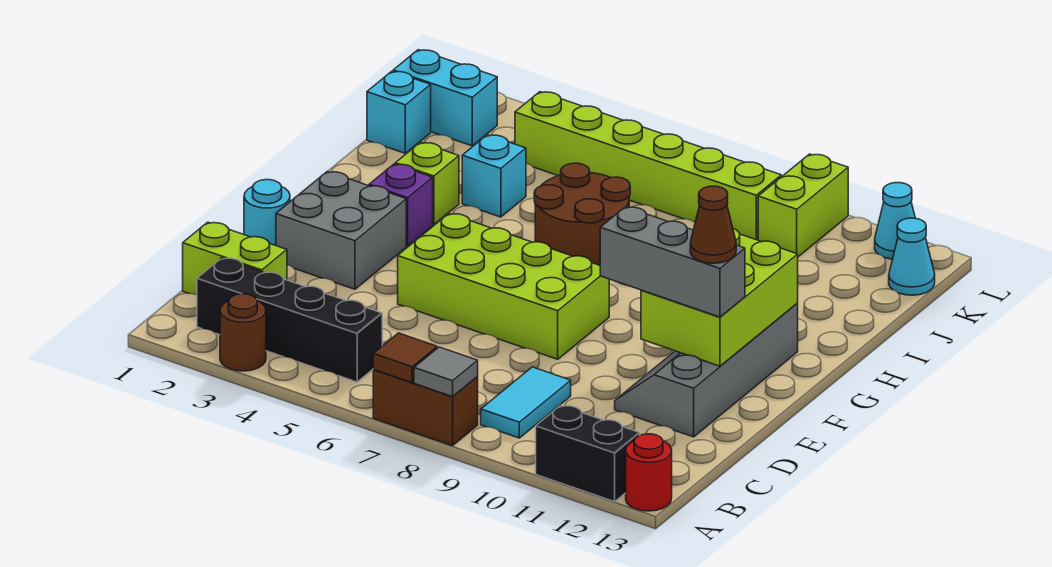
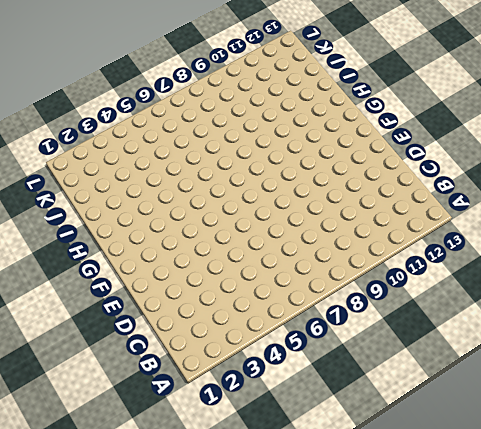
none -> brown 1x1 round brick [220,294,266,371]
none -> brown 1x2 brick [373,370,478,446]
none -> black 1x2 brick [536,405,640,502]

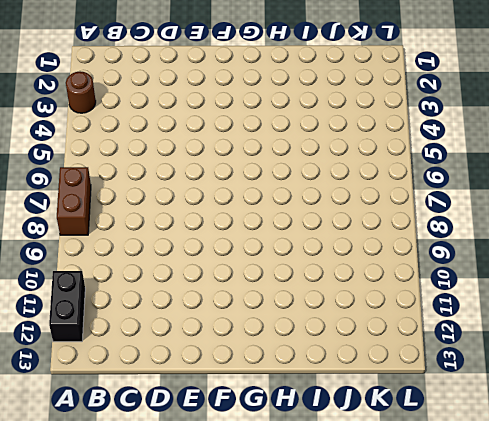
none -> red 1x1 round brick [626,434,672,511]
none -> black 1x4 brick [197,258,382,382]
none -> cyan 1x2 tile [481,367,571,438]

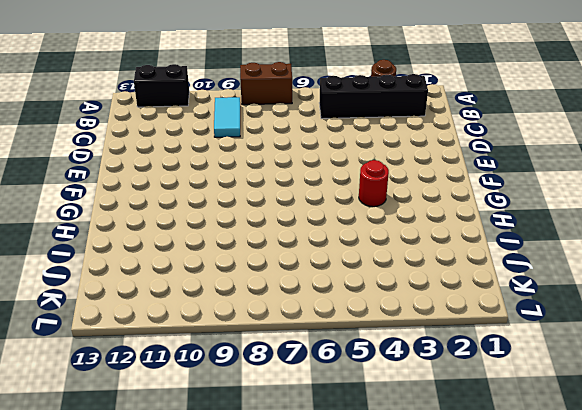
red 1x1 round brick [359,160,389,207] -> red 1x1 round brick moved to [626,434,672,511]
none -> lime 1x2 brick [183,222,287,295]
none -> grey 2x4 slope [615,303,798,437]
none -> cyan 1x1 round brick [244,180,290,246]

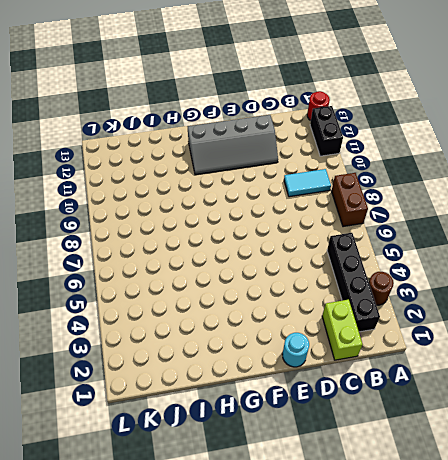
none -> grey 2x2 brick [276,171,406,289]
none -> lime 2x4 brick [398,214,609,359]
none -> purple 1x1 brick [369,164,433,246]

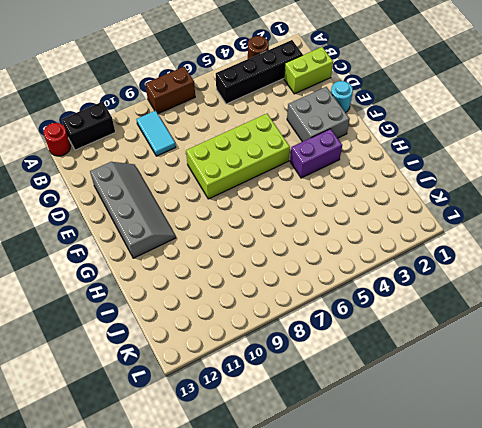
purple 1x2 brick [290,129,342,178] -> purple 1x1 brick [369,164,433,246]
none -> lime 1x1 brick [395,142,459,225]
none -> brown 2x2 round brick [534,163,630,265]
none -> cyan 1x1 brick [462,135,526,217]

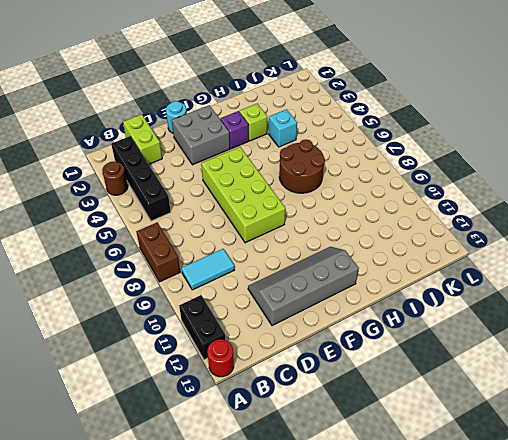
none -> cyan 1x1 brick [367,71,431,153]
none -> cyan 1x2 brick [393,50,497,146]
none -> lime 1x6 brick [515,92,781,240]

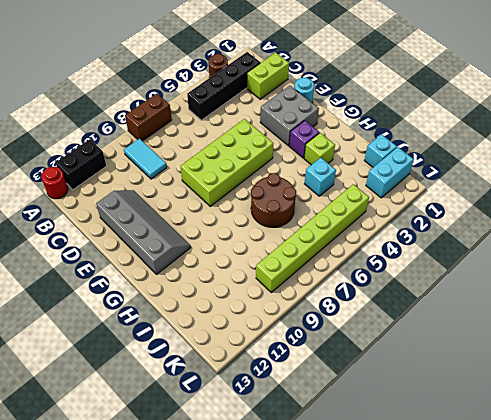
none -> lime 1x2 brick [758,154,848,257]
none -> cyan 1x1 cone [889,218,935,295]
none -> cyan 1x1 cone [875,183,915,259]

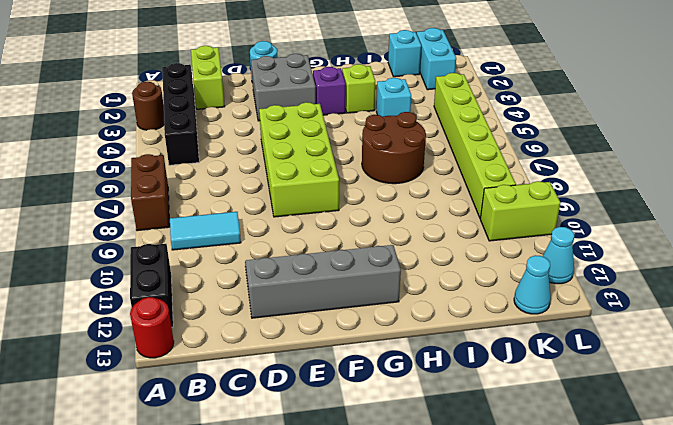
none -> brown 1x1 tile [373,333,437,383]
none -> grey 1x1 tile [414,347,478,397]
none -> lime 2x3 brick [641,229,798,366]

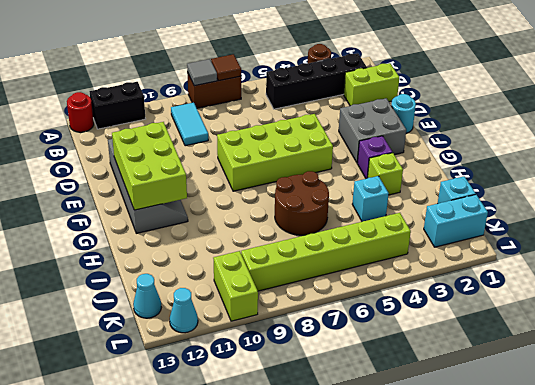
none -> grey 1x3 brick [600,207,745,317]
none -> brown 1x1 cone [690,186,736,263]

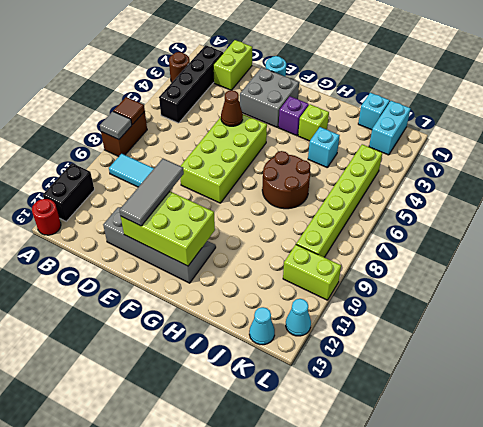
brown 1x1 cone [221,90,243,126] -> brown 1x1 cone moved to [690,186,736,263]
grey 1x3 tile [120,159,184,226] -> grey 1x3 brick [600,207,745,317]

